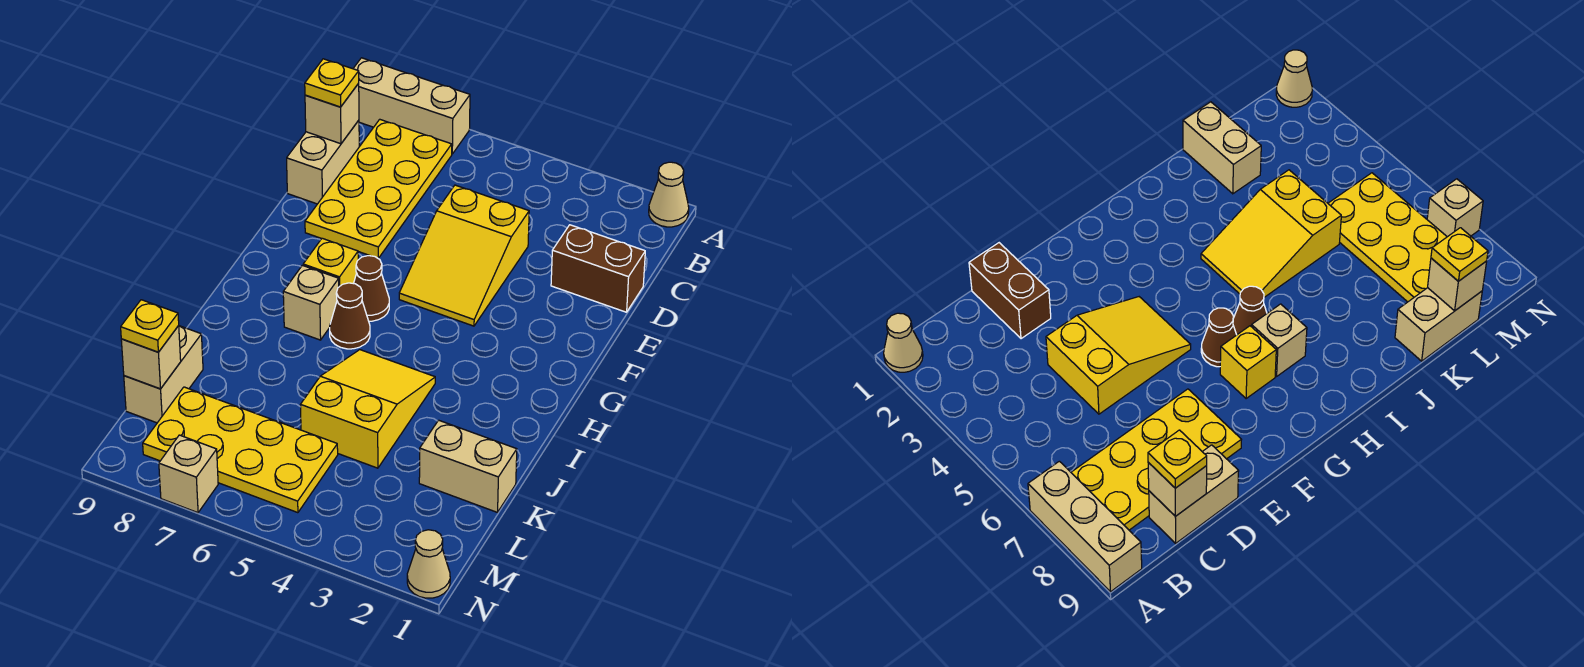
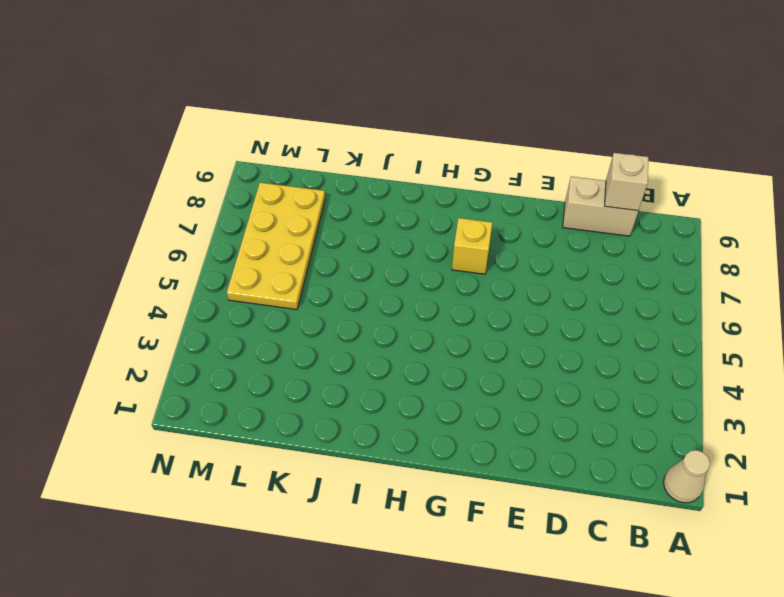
none -> tan 1x3 brick [353,58,470,154]
none -> yellow 2x4 plate [305,119,452,258]
none -> brown 1x2 brick [551,225,645,312]

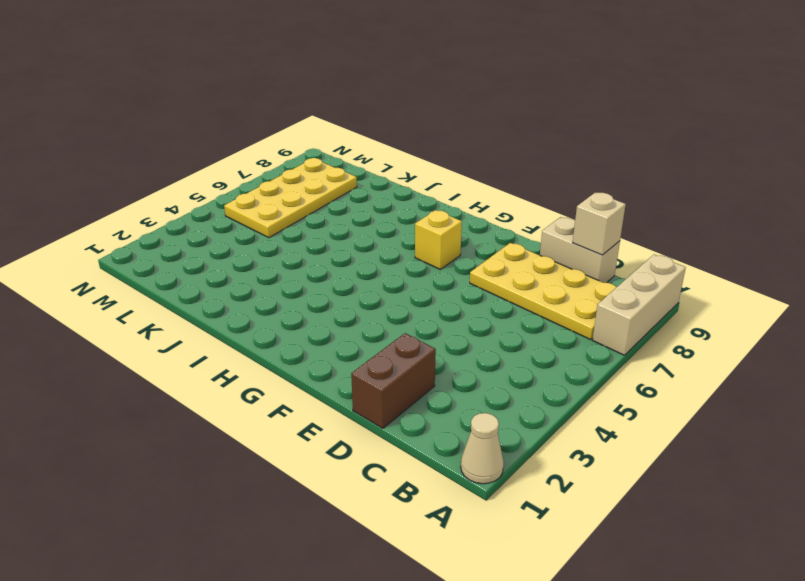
none -> yellow 2x3 slope [399,185,529,326]
none -> brown 1x1 cone [354,256,389,321]
none -> brown 1x1 cone [330,283,370,349]

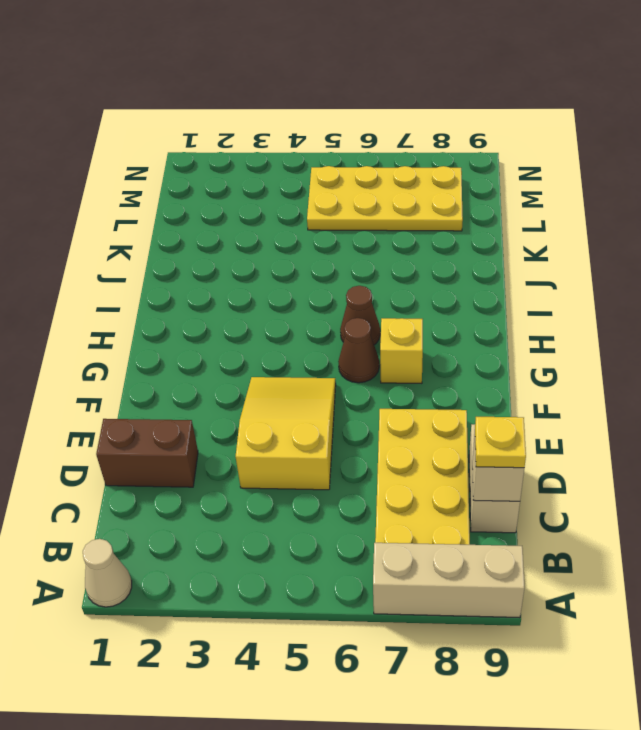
none -> tan 1x1 brick [283,265,339,340]
none -> yellow 2x3 slope [300,350,435,468]
none -> tan 1x2 brick [419,420,517,512]

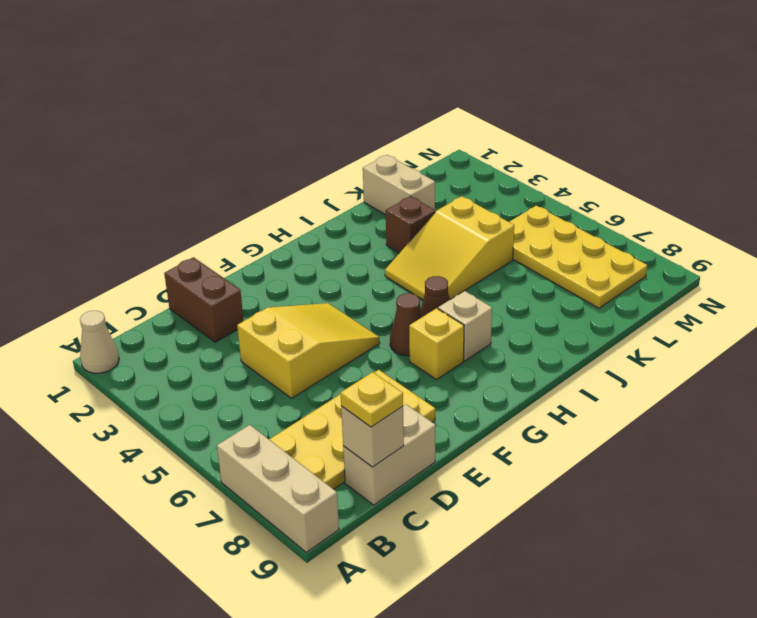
brown 1x1 brick [386,196,435,253] -> none
none -> tan 1x2 brick [124,326,203,423]
none -> tan 1x1 cone [407,530,450,598]
none -> tan 1x1 brick [159,435,218,513]

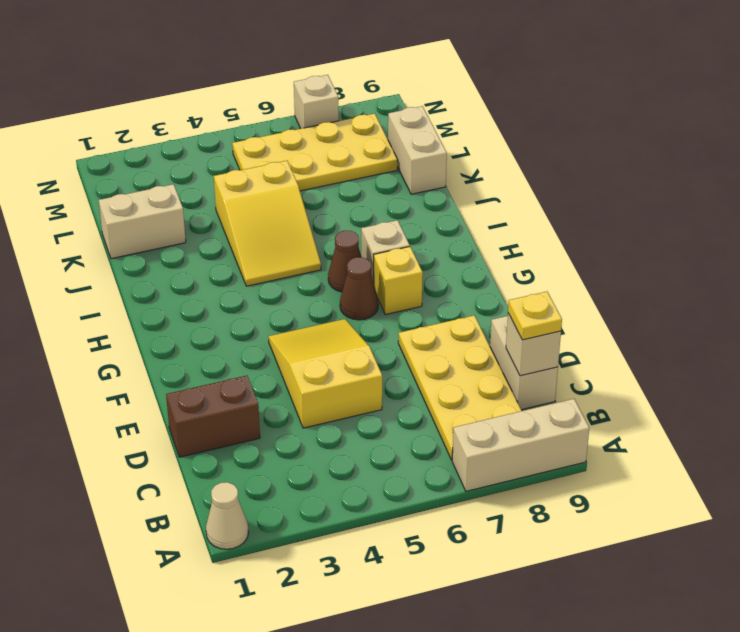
none -> tan 1x1 cone [407,530,450,598]
none -> tan 1x1 brick [121,326,181,389]
none -> yellow 1x1 plate [121,300,179,352]

